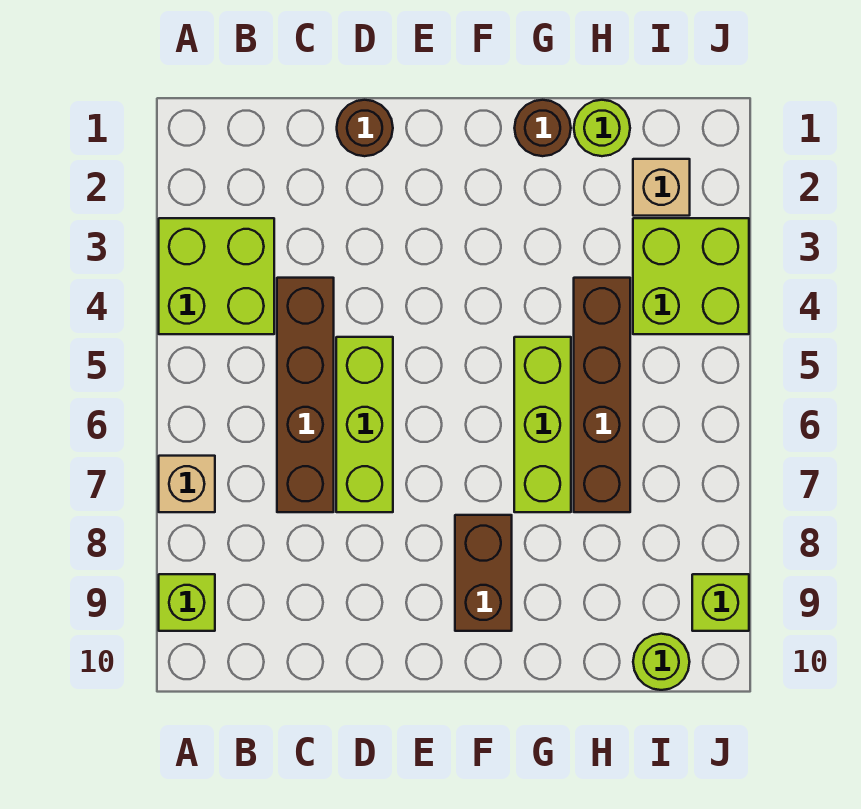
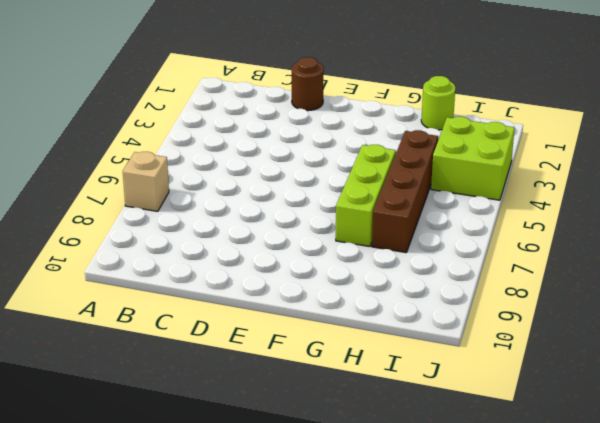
none -> lime 2x2 brick [159,218,274,334]
none -> lime 1x1 brick [159,574,215,631]
none -> brown 1x4 brick [277,278,334,512]

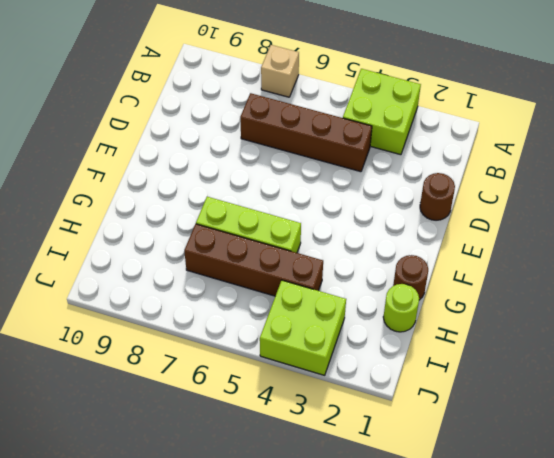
none -> lime 1x1 brick [159,574,215,631]
none -> lime 1x3 brick [336,337,393,512]
none -> brown 1x2 brick [455,515,512,631]

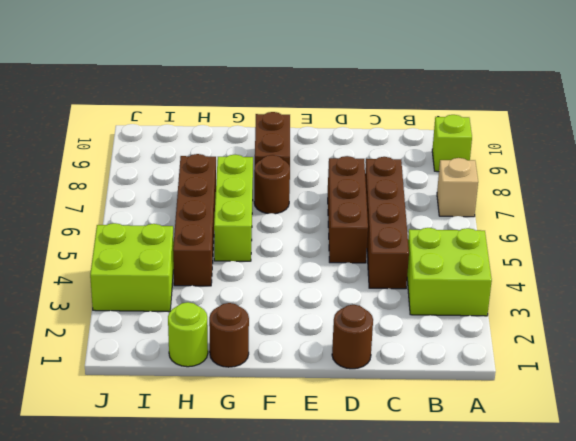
brown 1x3 brick [328,156,368,263] -> lime 1x3 brick [336,337,393,512]
brown 1x1 round brick [254,155,290,214] -> none
none -> tan 1x1 brick [633,159,690,216]
none -> lime 1x1 round brick [633,634,690,690]
none -> lime 1x1 brick [692,574,749,631]

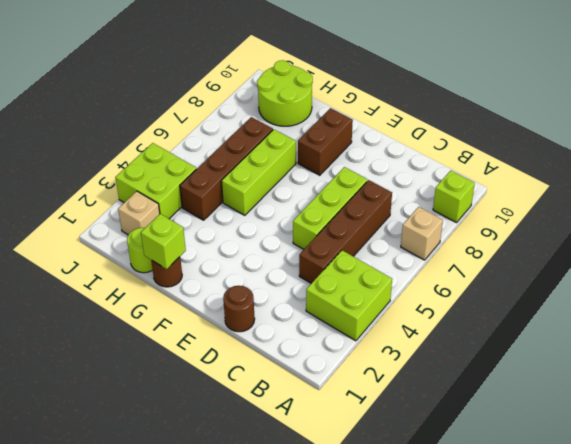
lime 1x1 brick [141,214,186,269] -> lime 1x1 brick moved to [692,574,749,631]
lime 2x2 round brick [257,60,313,126] -> lime 1x1 round brick [633,634,690,690]

